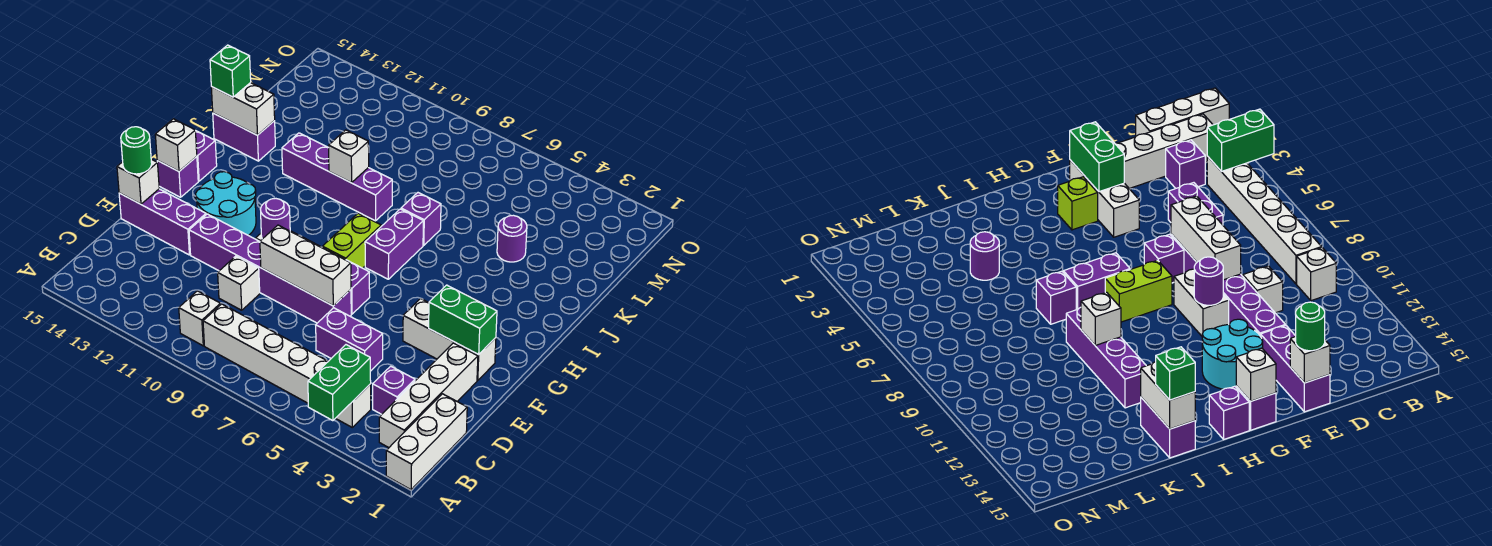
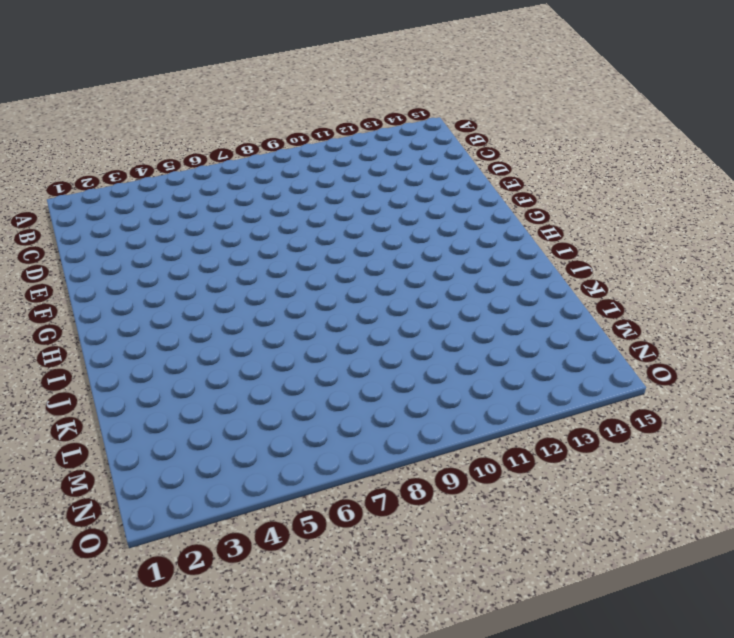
none -> white 1x3 brick [386,394,467,490]
none -> white 1x4 brick [379,343,478,448]
none -> white 1x6 brick [203,304,371,427]
none -> white 1x1 brick [179,291,221,346]

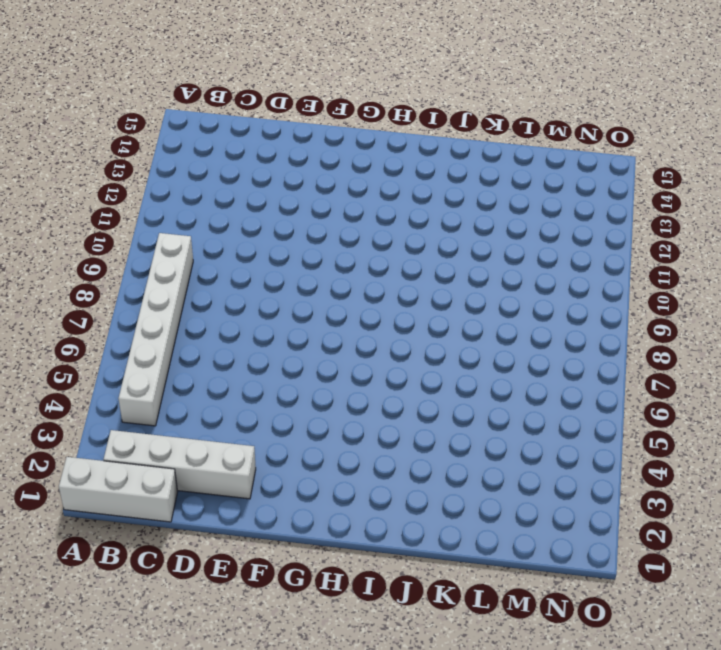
none -> white 1x1 brick [179,291,221,346]
none -> purple 1x1 brick [373,366,415,414]
none -> purple 1x2 brick [316,308,383,371]
none -> white 1x1 brick [218,256,260,310]

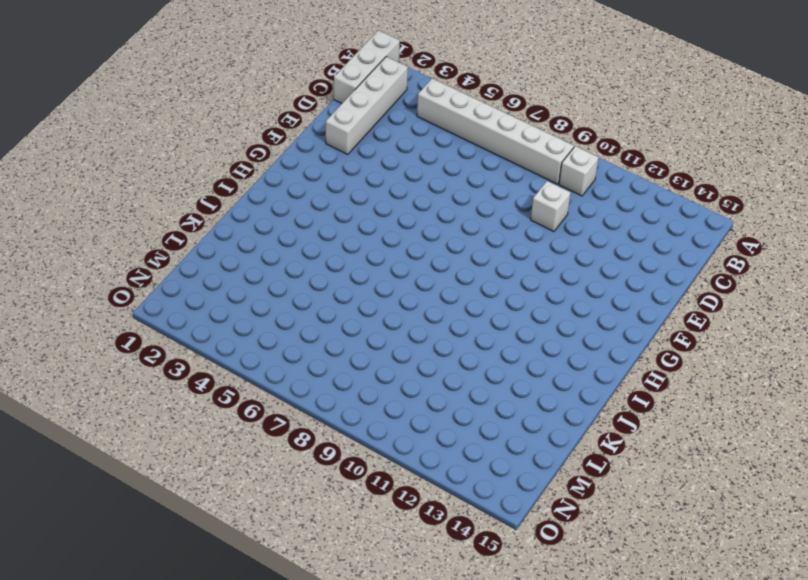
none -> purple 1x1 brick [373,366,415,414]
none -> purple 1x2 brick [316,308,383,371]
none -> purple 1x6 brick [189,214,351,323]
none -> purple 1x3 brick [119,189,206,255]

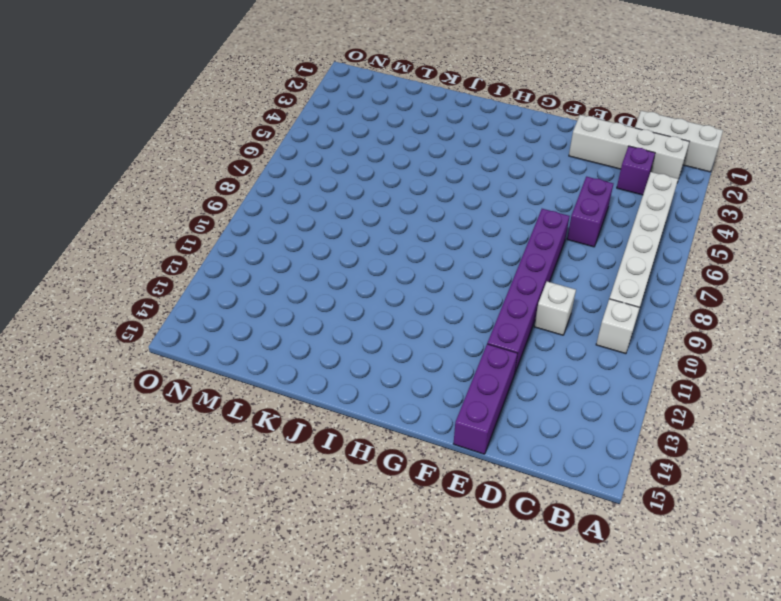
none -> white 1x3 brick [403,299,496,381]
none -> purple 1x1 brick [346,260,370,314]
none -> white 1x2 brick [1174,269,1229,336]
none -> cyan 2x2 round brick [196,172,256,235]

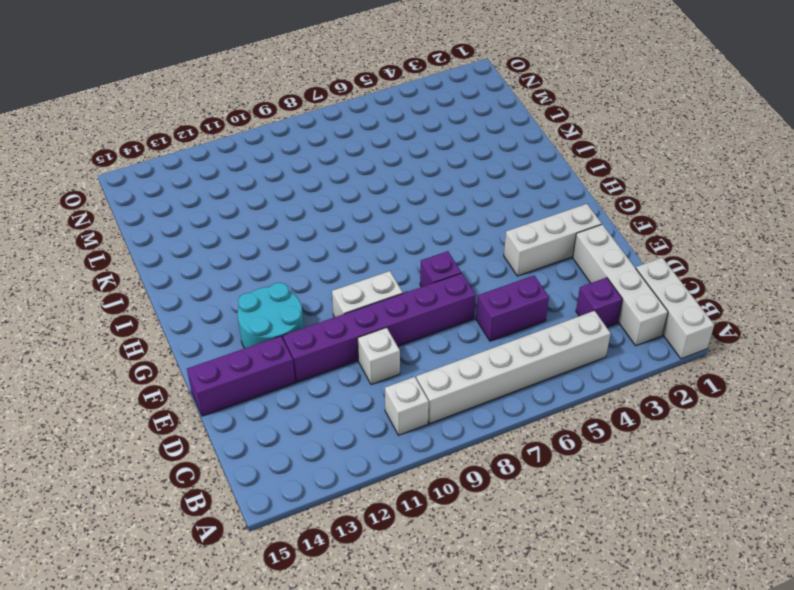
none -> lime 1x1 brick [1058,177,1098,230]
none -> lime 1x2 brick [322,213,381,268]
none -> purple 1x1 brick [157,157,198,197]
none -> purple 1x2 brick [365,209,423,279]

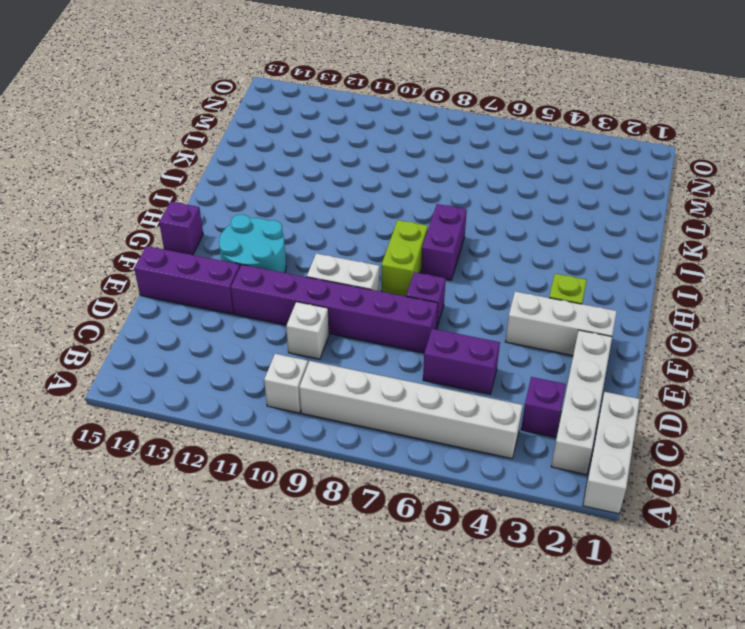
none -> purple 1x1 brick [195,130,217,181]
none -> purple 1x1 brick [401,193,441,245]
none -> purple 1x4 brick [282,133,392,221]
none -> purple 1x2 brick [213,113,275,161]

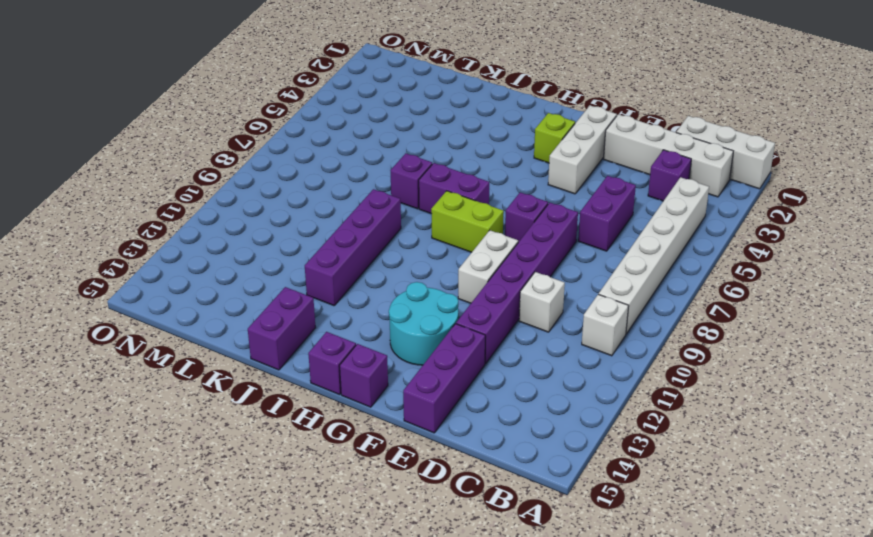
none -> purple 1x1 round brick [497,215,527,262]
none -> green 1x2 brick [308,345,371,421]
none -> white 1x3 brick [260,225,351,306]
none -> white 1x1 brick [117,159,159,204]

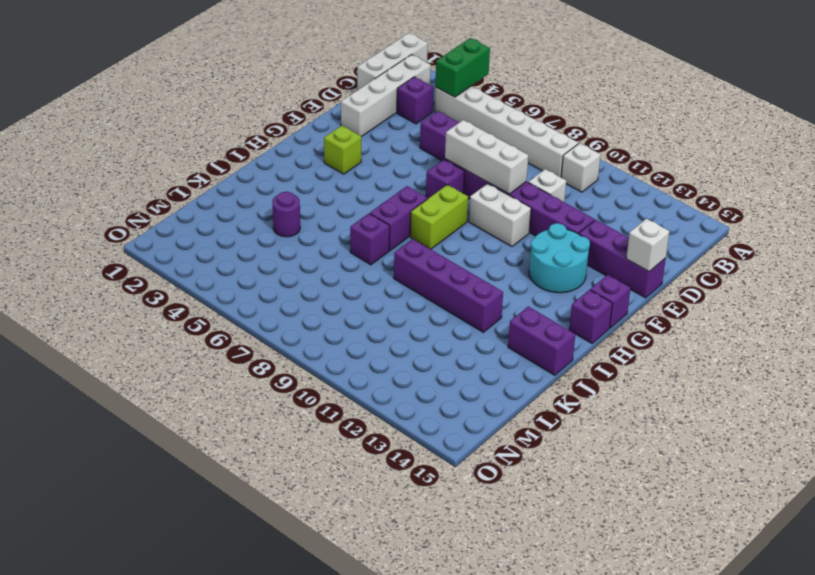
none -> white 1x3 brick [403,299,496,381]
none -> green 1x2 brick [429,285,497,355]
none -> purple 1x1 round brick [261,199,290,239]
none -> white 1x1 brick [155,119,197,171]

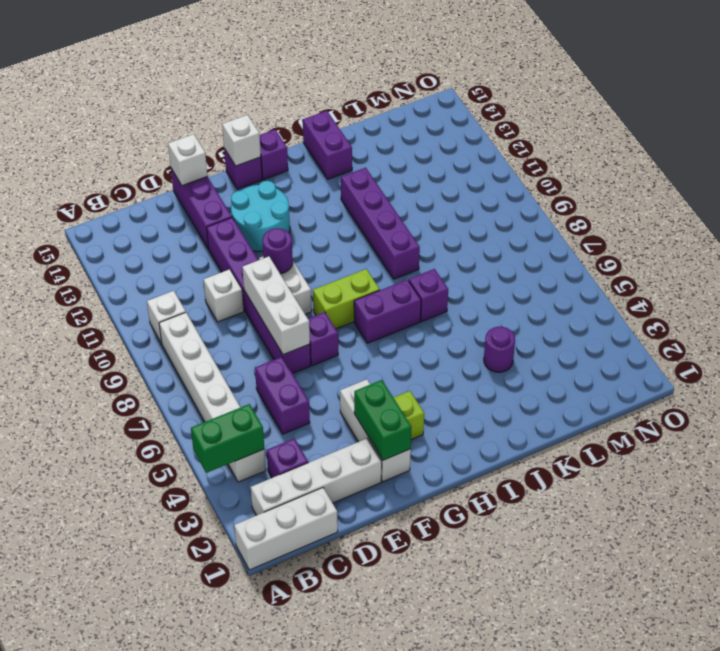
none -> white 1x1 brick [329,130,369,183]
none -> white 1x2 brick [211,83,275,135]
none -> green 1x1 round brick [121,127,152,174]
none -> green 1x1 brick [210,45,251,97]

